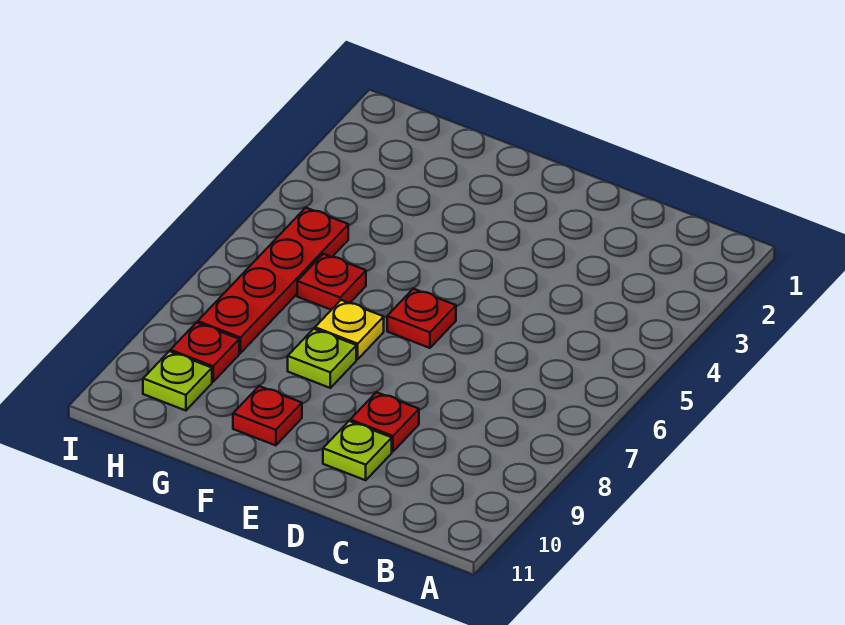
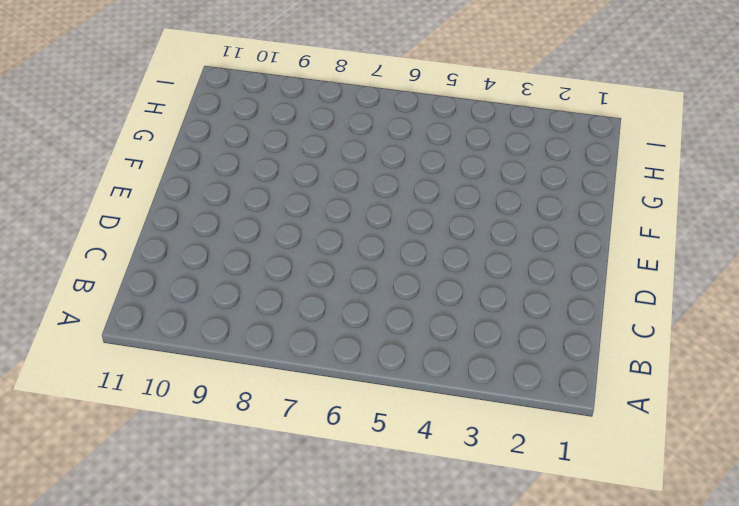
none -> red 1x1 plate [350,392,419,452]
none -> lime 1x1 plate [323,421,392,480]

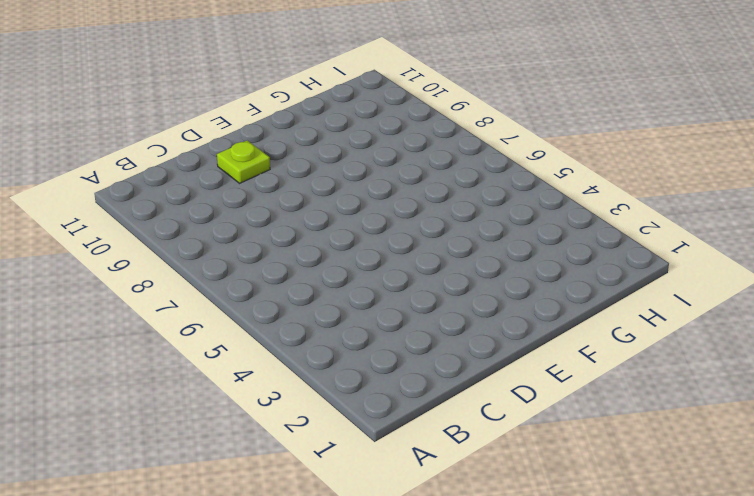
none -> red 1x1 plate [350,392,419,452]
none -> red 1x1 plate [387,289,456,348]

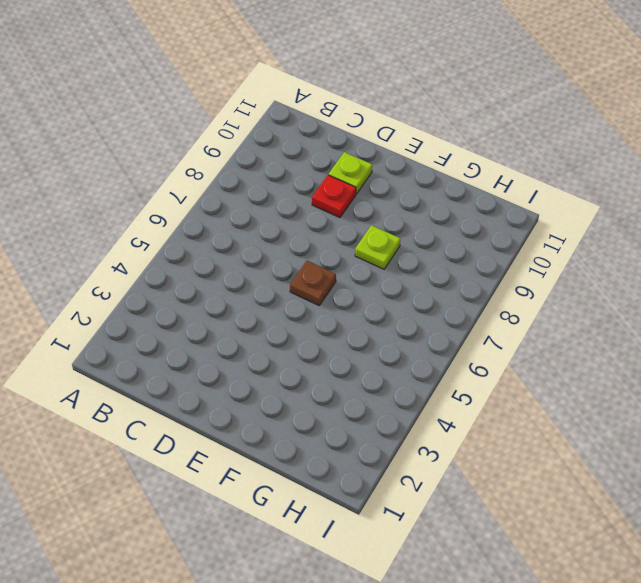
brown 1x1 plate [290,261,336,305] -> red 1x1 plate [387,289,456,348]
none -> yellow 1x1 plate [315,300,384,359]
none -> red 1x1 plate [233,386,302,446]

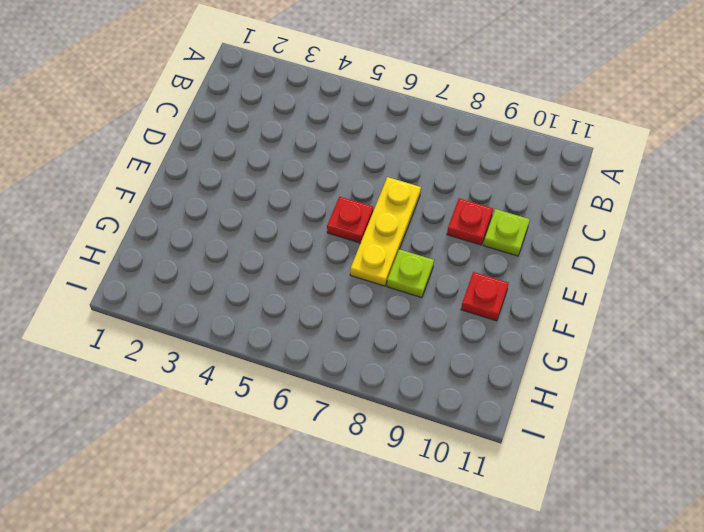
yellow 1x3 plate [350,177,421,286] -> yellow 1x1 plate [315,300,384,359]
none -> red 1x1 plate [297,254,366,310]
none -> red 1x4 plate [198,208,348,353]

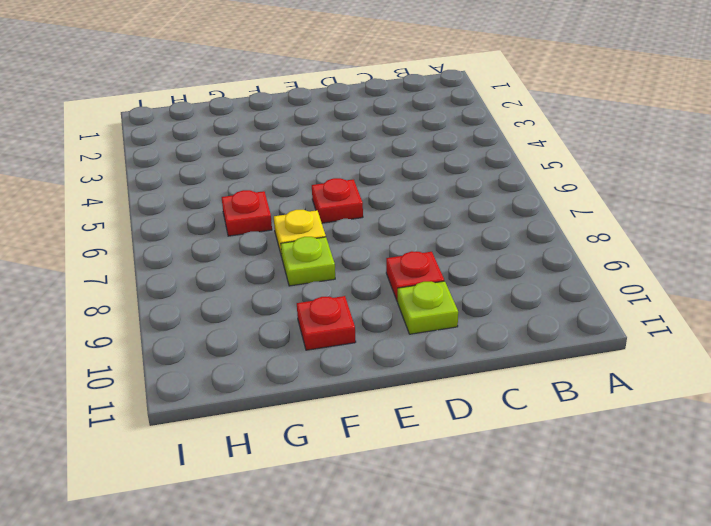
none -> red 1x4 plate [198,208,348,353]
none -> red 1x1 plate [170,323,239,382]

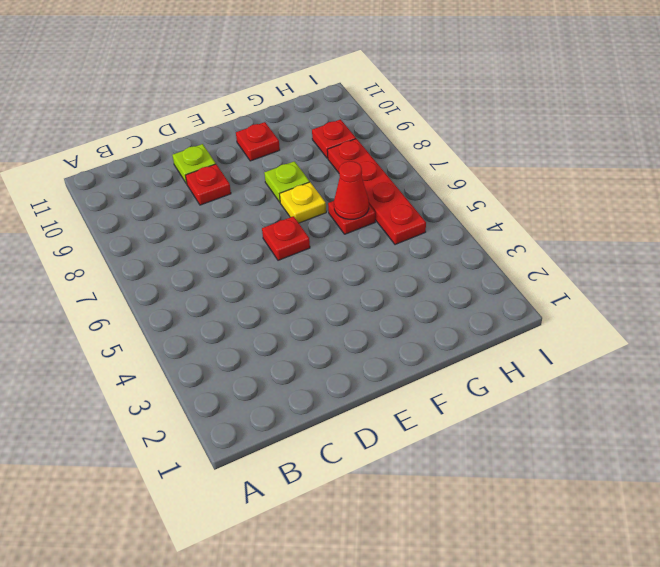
red 1x1 cone [334,161,369,219] -> none
none -> lime 1x1 plate [143,351,212,411]

